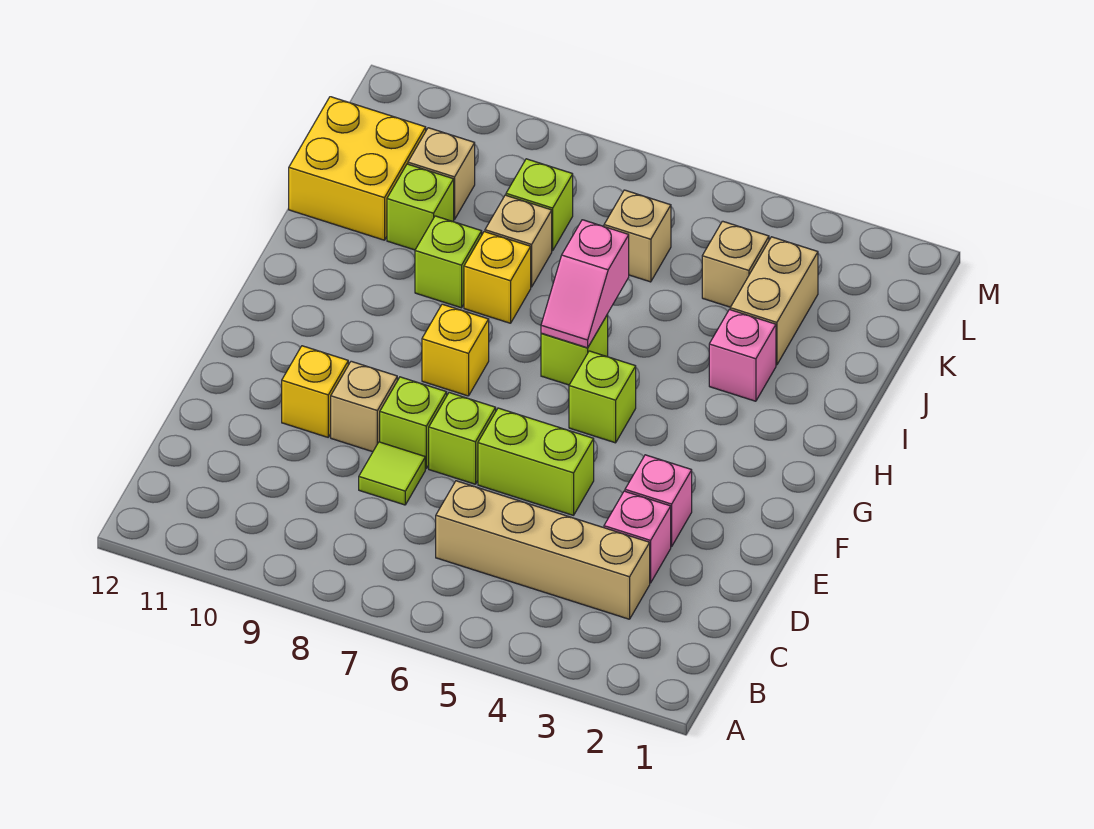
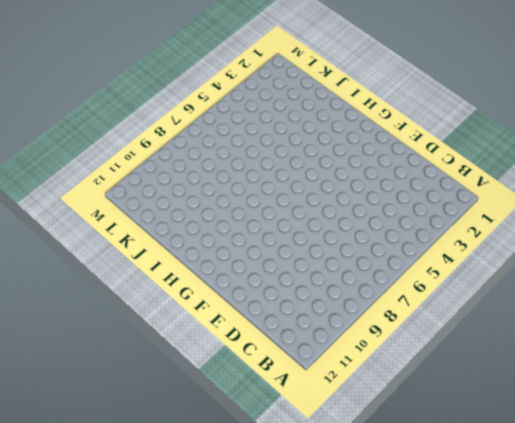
none -> tan 1x4 brick [436,481,650,619]
none -> pink 1x1 brick [604,491,671,583]
none -> lime 1x1 tile [359,442,425,505]

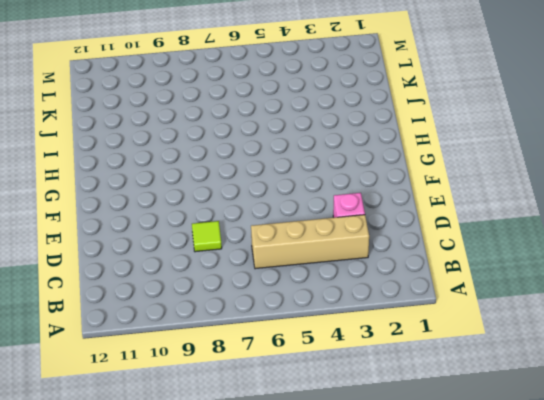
none -> pink 1x1 brick [625,455,692,547]
none -> lime 1x2 brick [478,408,594,515]
none -> lime 1x1 brick [429,393,496,484]

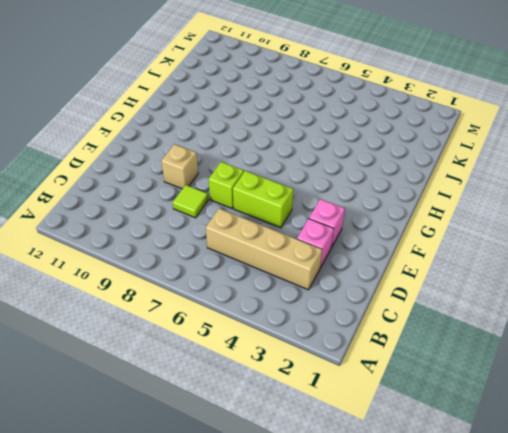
none -> lime 1x1 brick [380,377,447,469]
none -> yellow 1x1 brick [282,346,348,437]
none -> lime 1x1 brick [569,351,636,443]

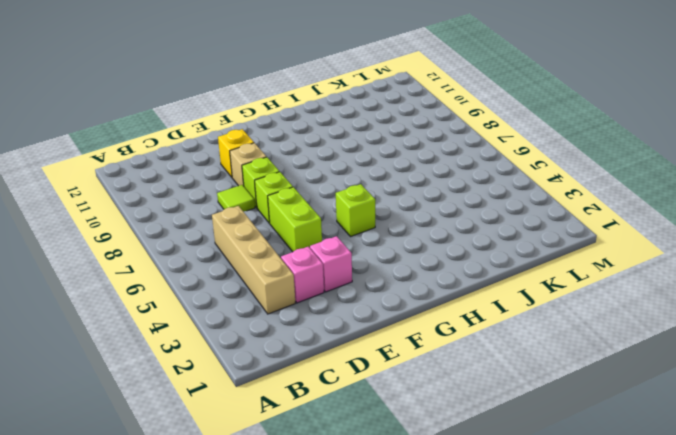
none -> yellow 1x1 brick [422,304,489,396]
none -> lime 1x1 brick [541,314,608,385]
none -> pink 1x1 brick [709,310,776,401]

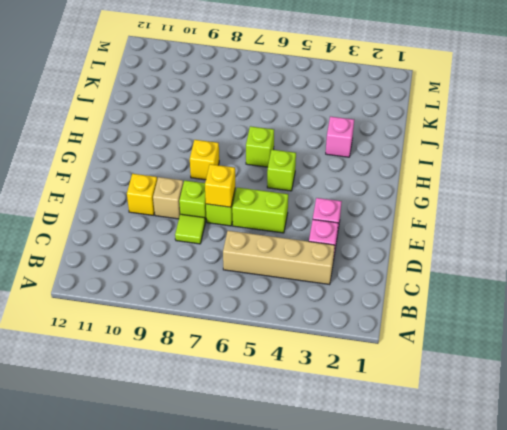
yellow 1x1 brick [205,164,235,207] -> yellow 1x1 brick moved to [464,232,531,323]
none -> lime 1x1 brick [415,216,482,308]
none -> tan 1x2 brick [730,237,818,365]
none -> tan 1x1 brick [485,195,552,287]

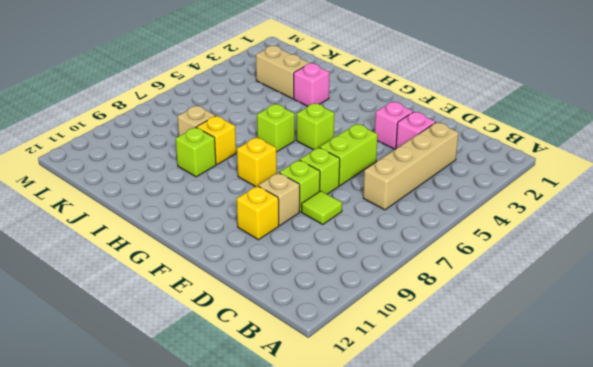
none -> lime 1x1 brick [387,164,454,250]
none -> yellow 2x2 brick [289,97,426,240]
none -> tan 1x1 brick [702,221,769,307]

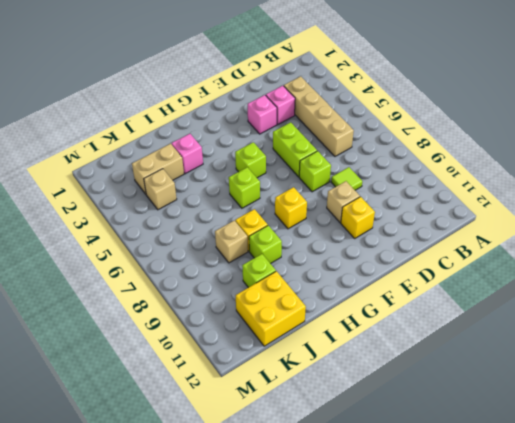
none -> lime 1x1 brick [380,377,447,469]
none -> tan 1x1 brick [604,190,671,282]
none -> lime 1x1 brick [506,159,573,251]

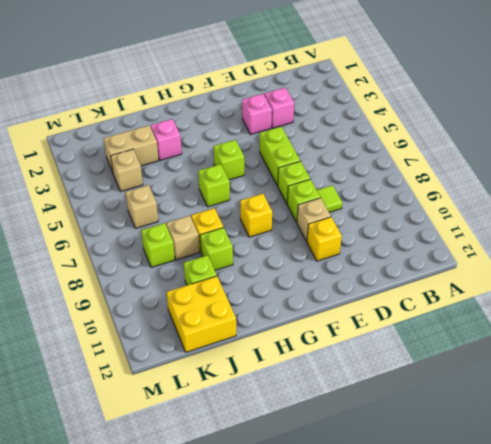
none -> tan 1x4 brick [436,481,650,619]
none -> tan 1x1 brick [408,128,475,219]
none -> pink 1x2 slope [541,220,629,348]

